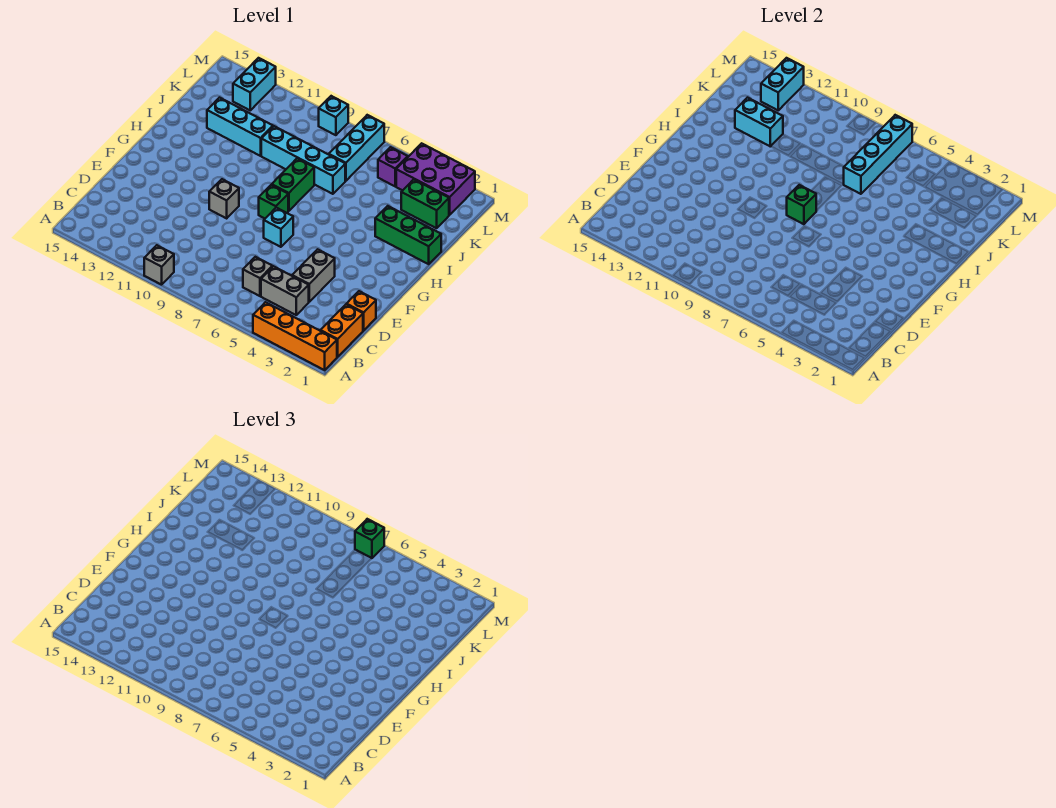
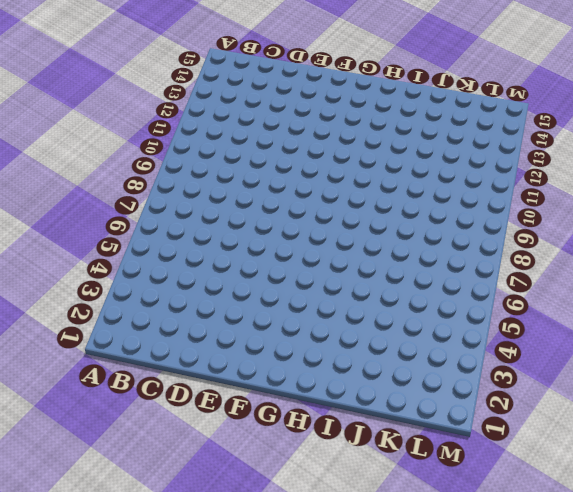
none -> orange 1x4 brick [253,302,337,370]
none -> grey 1x1 brick [144,245,174,285]
none -> orange 1x2 brick [320,305,363,357]

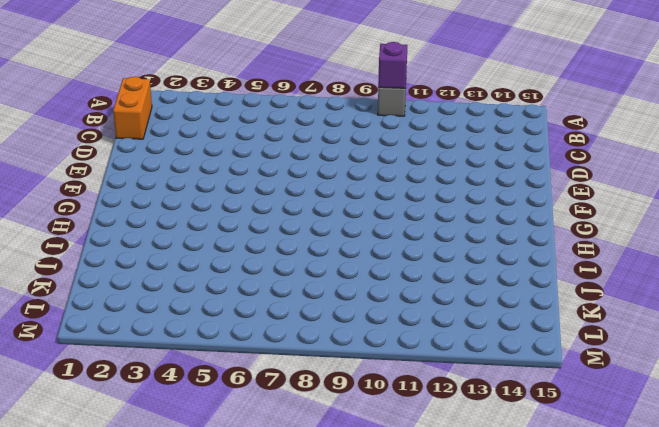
purple 1x1 brick [378,42,407,88] -> purple 1x1 brick moved to [378,147,408,186]
none -> orange 1x4 brick [253,302,337,370]
none -> grey 1x2 brick [261,266,309,315]
none -> grey 1x1 brick [243,257,273,296]

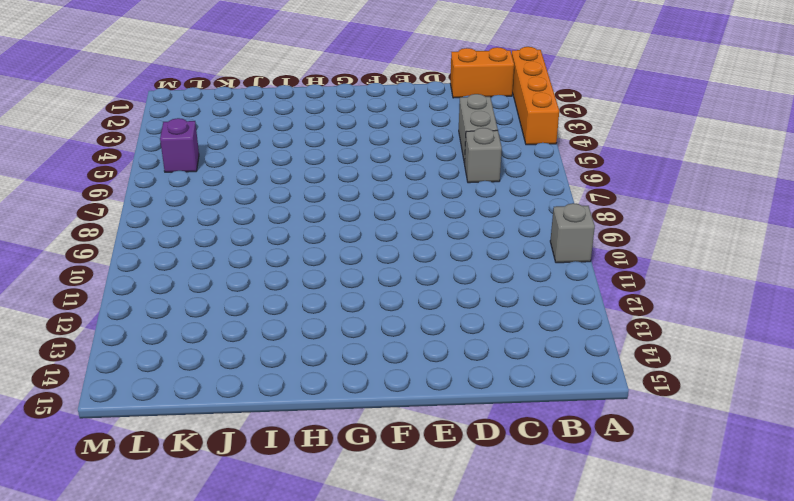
none -> orange 1x1 brick [346,291,376,330]
none -> grey 1x2 brick [292,249,335,302]
none -> cyan 1x1 brick [264,208,293,247]

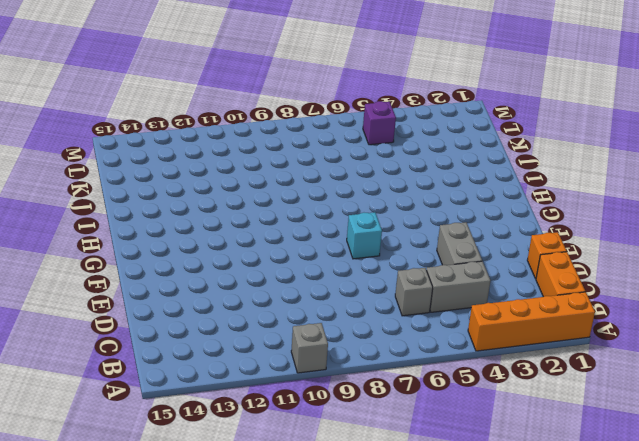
none -> grey 1x1 brick [209,179,239,218]
none -> green 1x1 brick [259,185,288,218]
none -> green 1x2 brick [272,158,314,211]

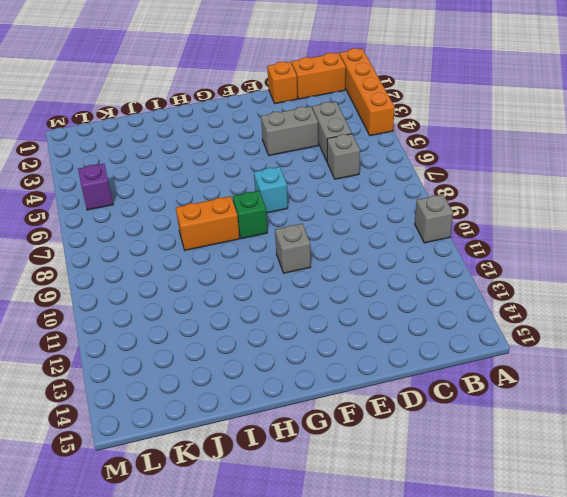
orange 1x2 brick [176,196,240,250] -> green 1x2 brick [272,158,314,211]
none -> green 1x3 brick [375,206,441,264]
none -> cyan 1x4 brick [261,126,345,194]
none -> cyan 1x3 brick [207,98,273,156]

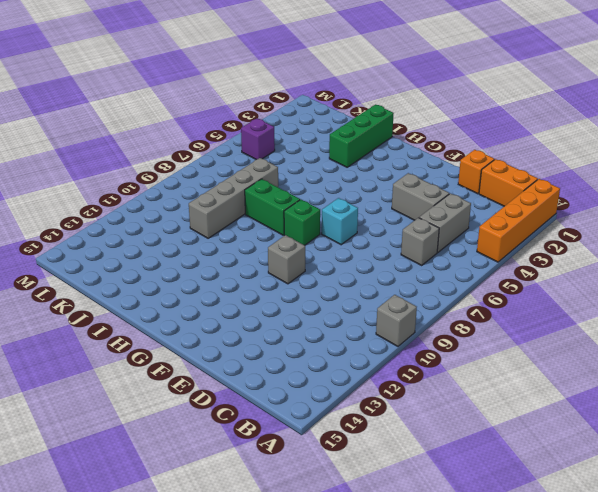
grey 1x4 brick [189,158,278,238] -> cyan 1x4 brick [261,126,345,194]
none -> cyan 1x3 brick [207,98,273,156]
none -> green 1x2 brick [401,179,449,228]
none -> cyan 1x3 brick [329,115,384,181]

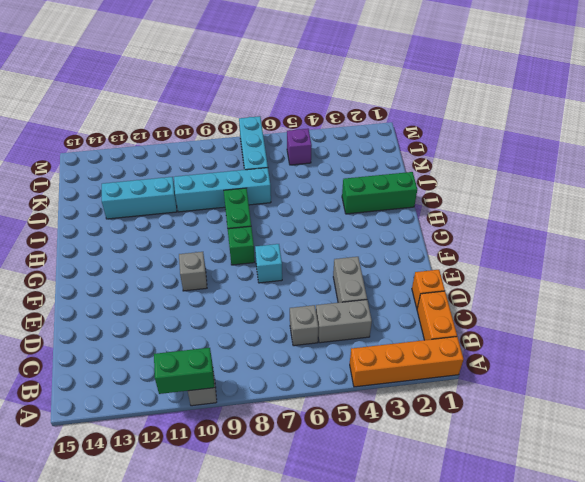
green 1x2 brick [154,348,214,394] -> green 1x2 brick moved to [401,179,449,228]
none -> purple 2x3 brick [396,143,475,215]
none -> cyan 1x2 brick [233,58,276,110]
none -> cyan 1x1 brick [319,96,348,135]

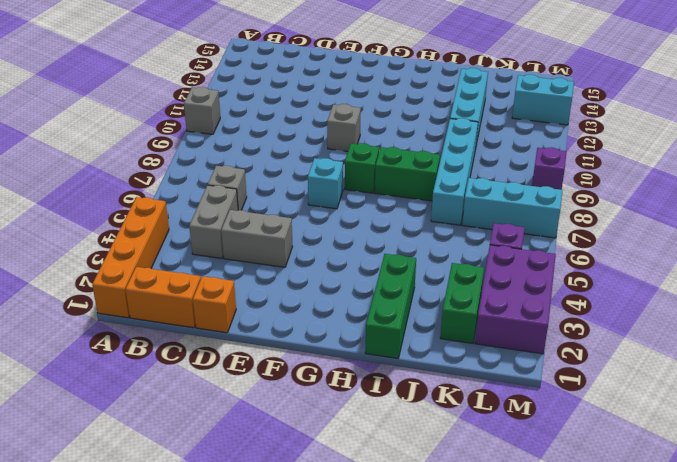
purple 1x1 brick [532,147,567,190] -> cyan 1x1 brick [319,96,348,135]
none -> green 1x1 brick [787,185,816,224]
none -> cyan 1x4 brick [844,115,912,194]
none -> cyan 1x2 brick [735,98,783,147]

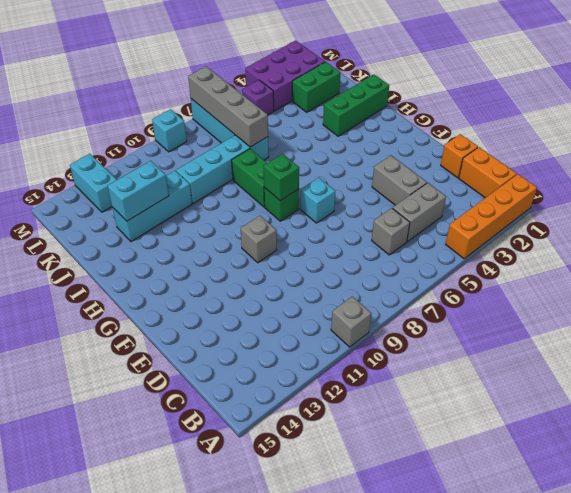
grey 1x4 brick [188,66,268,147] -> cyan 1x4 brick [844,115,912,194]
none -> cyan 1x2 brick [761,58,804,110]
none -> green 1x1 brick [355,519,384,558]

